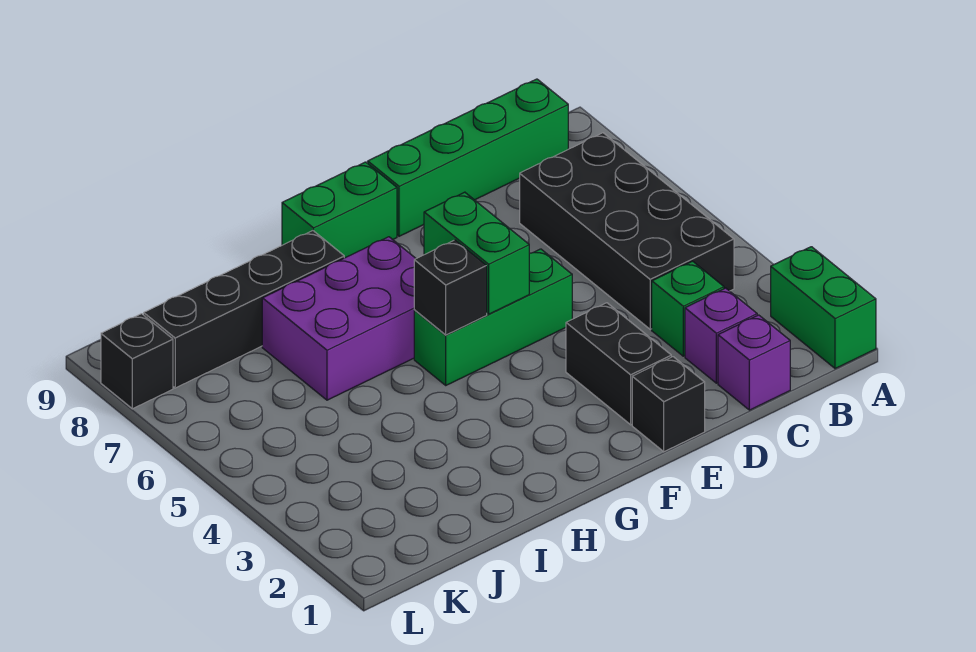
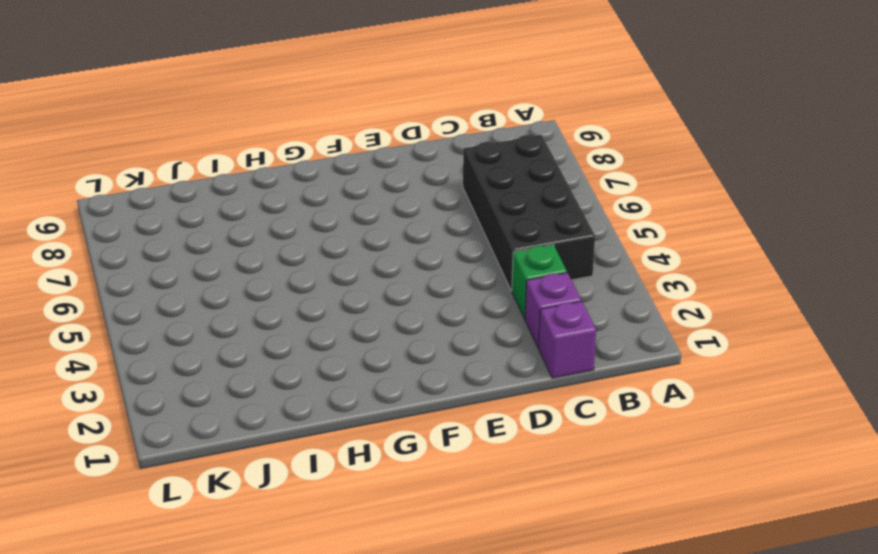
none -> green 1x2 brick [771,247,876,369]
none -> green 1x4 brick [368,79,568,236]
none -> black 1x1 brick [632,357,705,452]

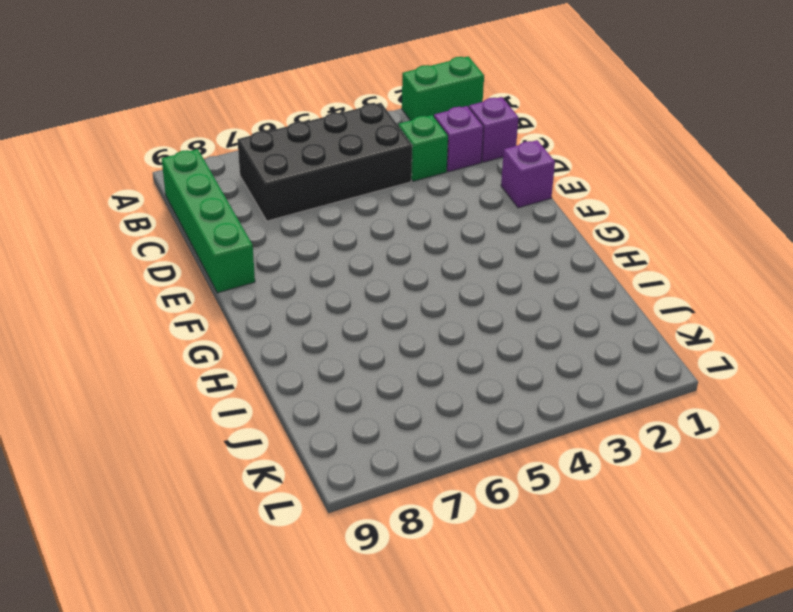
purple 1x1 brick [501,140,555,208] -> black 1x1 brick [632,357,705,452]
none -> black 1x2 brick [566,303,671,425]
none -> green 1x3 brick [414,249,572,385]
none -> green 1x2 brick [282,162,397,258]

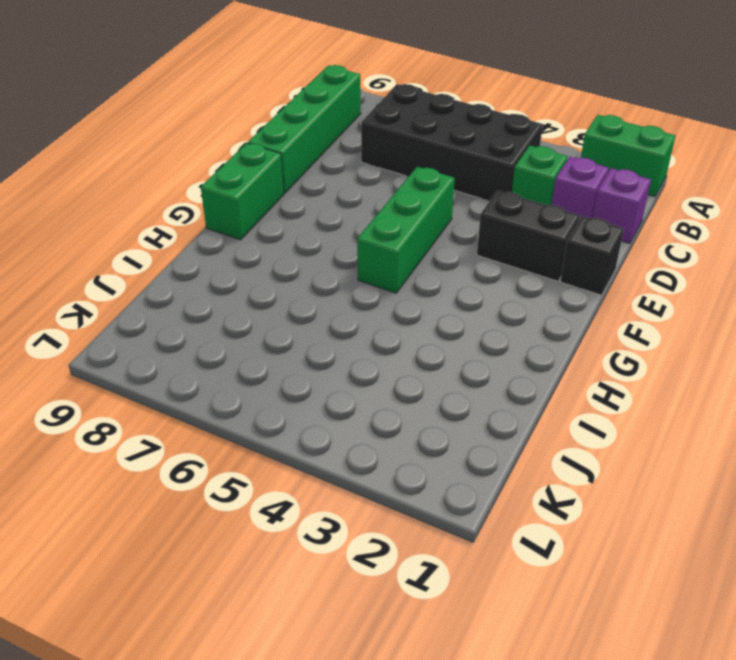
none -> purple 2x3 brick [262,237,416,400]
none -> black 1x4 brick [144,231,344,388]
none -> black 1x1 brick [101,314,173,409]

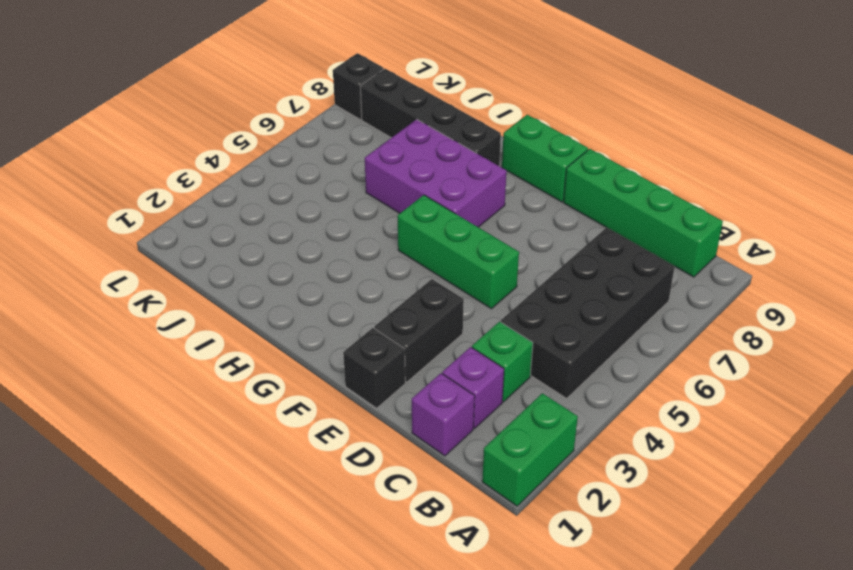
none -> green 1x2 brick [424,192,529,314]
none -> black 1x1 brick [414,240,487,335]

